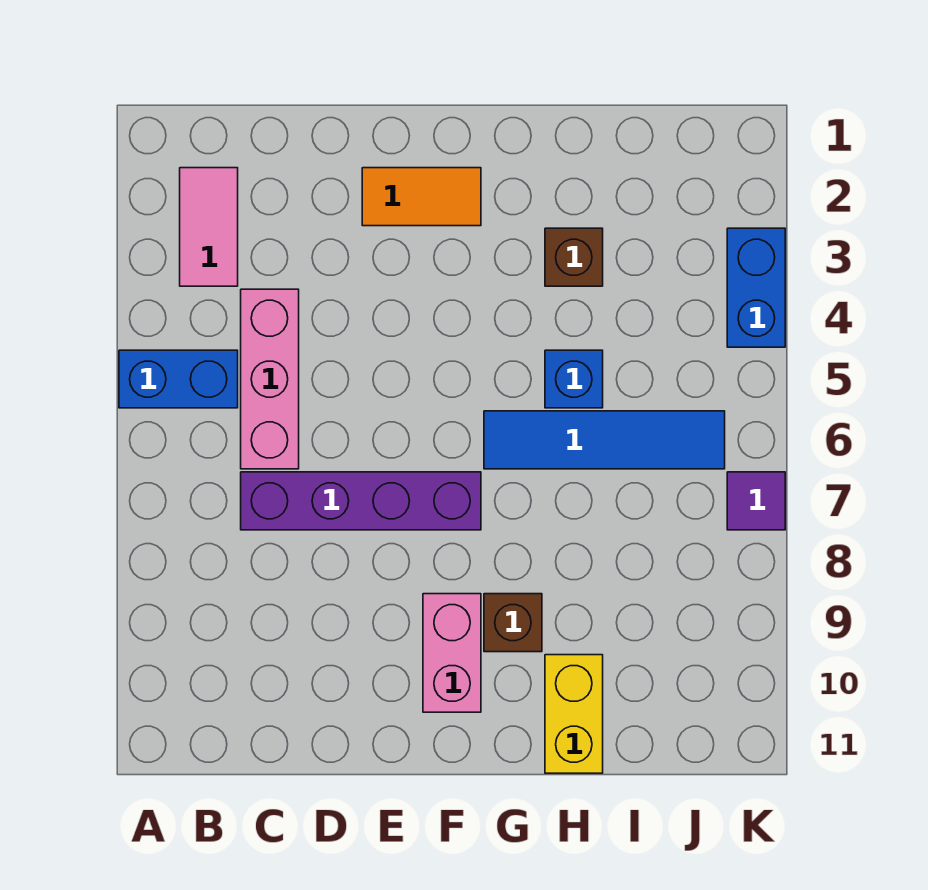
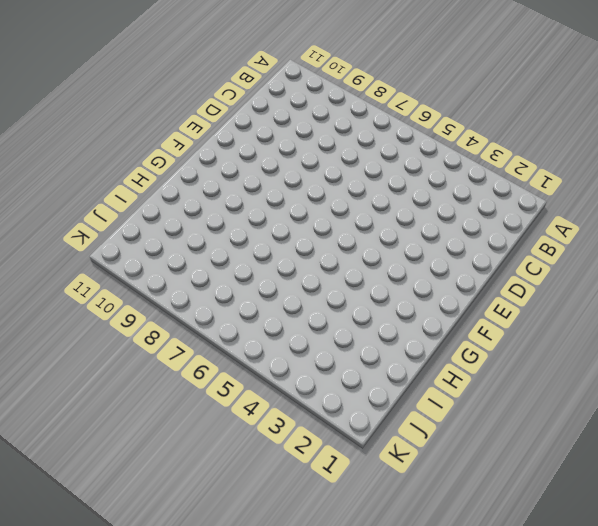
none -> blue 1x2 brick [119,350,238,408]
none -> pink 1x2 tile [180,168,238,286]
none -> pink 1x3 brick [241,289,299,469]

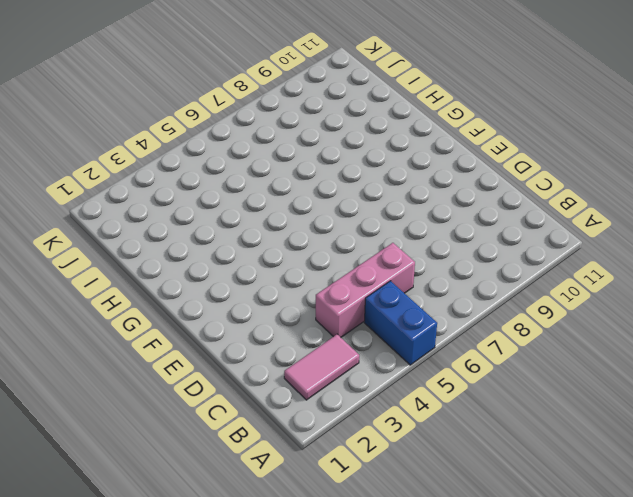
none -> purple 1x4 brick [241,472,481,530]
none -> orange 1x2 tile [362,168,481,226]
none -> pink 1x2 brick [423,594,481,712]

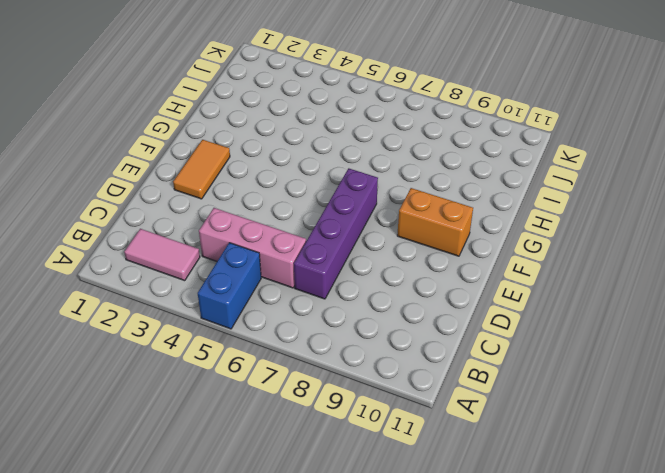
orange 1x2 brick [397,188,473,256] -> pink 1x2 brick [423,594,481,712]
none -> blue 1x4 tile [484,411,725,469]
none -> brown 1x1 brick [484,594,542,652]
none -> brown 1x1 brick [545,228,603,286]

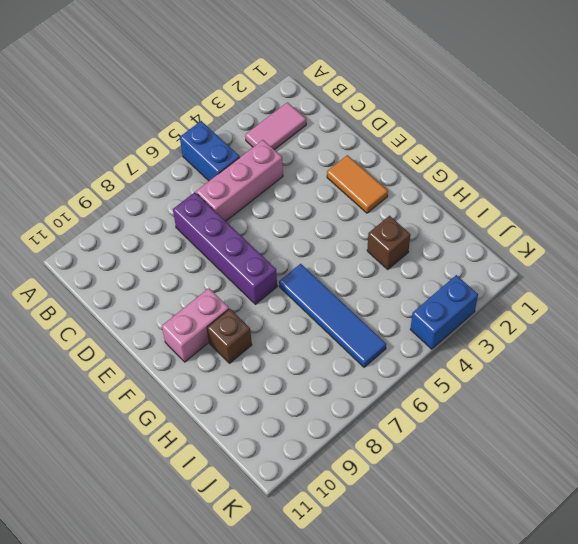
none -> blue 1x1 brick [545,350,603,408]
none -> yellow 1x2 brick [545,655,603,773]
none -> purple 1x1 tile [727,472,785,530]

